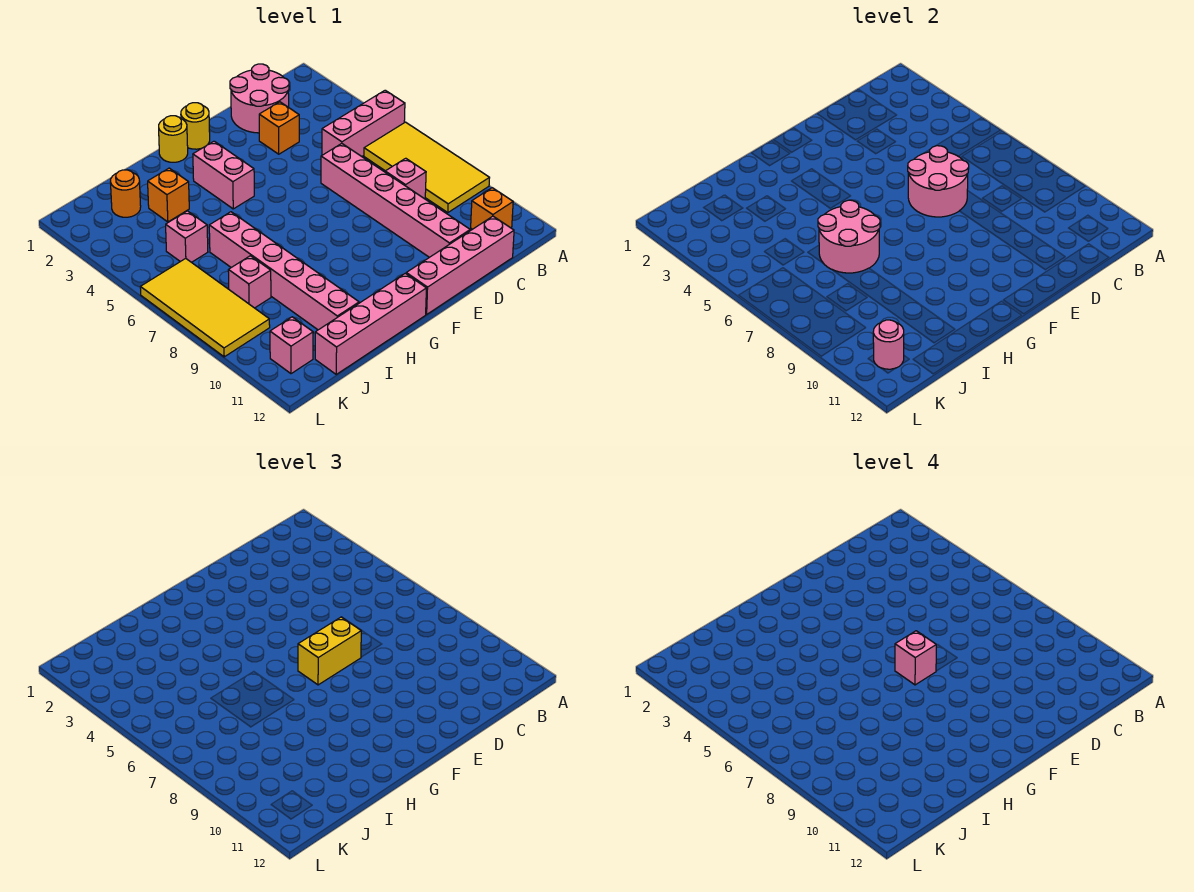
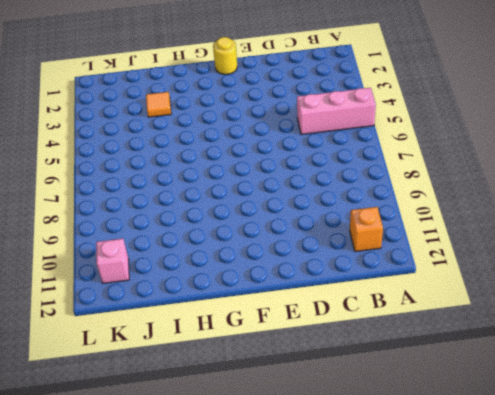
orange 1x1 tile [146,92,171,117] -> orange 1x1 brick [148,168,189,222]
none -> yellow 2x4 tile [364,122,489,213]
none -> pink 2x2 round brick [230,64,289,133]
none -> pink 1x1 brick [385,158,426,199]

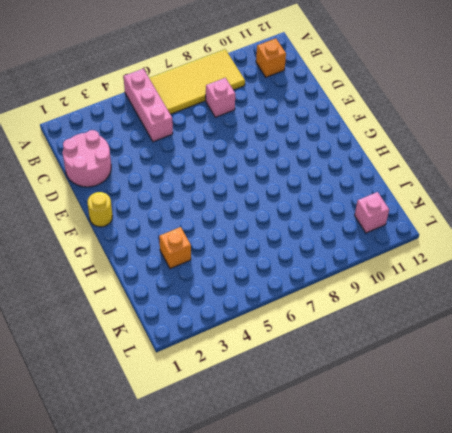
none -> pink 1x4 brick [406,216,514,314]
none -> orange 1x1 brick [259,102,299,154]
none -> pink 1x6 brick [321,143,470,257]

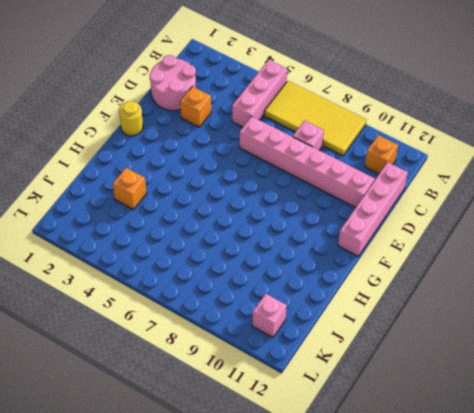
none -> yellow 1x1 round brick [159,116,188,162]
none -> pink 1x2 brick [193,141,254,209]
none -> pink 1x4 brick [315,273,426,374]

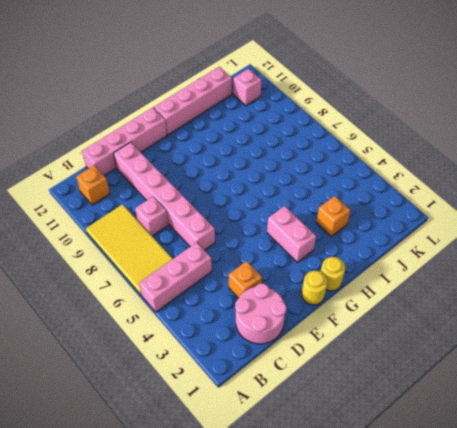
none -> pink 1x6 brick [209,212,359,330]
none -> orange 1x1 round brick [111,170,141,217]
none -> pink 1x1 brick [166,211,208,262]

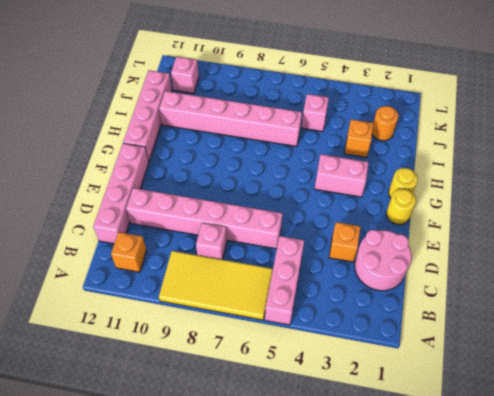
none -> pink 1x1 brick [228,256,271,308]
none -> yellow 2x4 tile [140,258,270,357]
none -> pink 2x2 round brick [908,146,969,217]

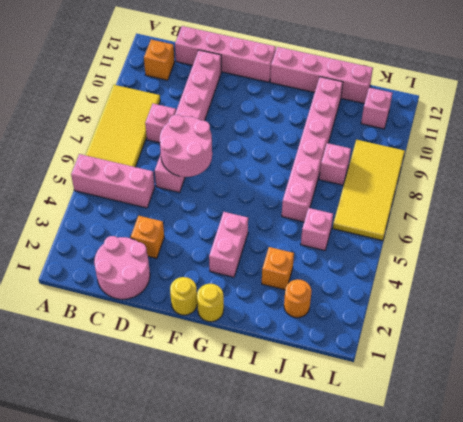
none -> pink 2x2 round brick [818,200,880,273]
none -> pink 1x1 round brick [873,320,904,369]
none -> yellow 1x2 brick [298,617,361,685]

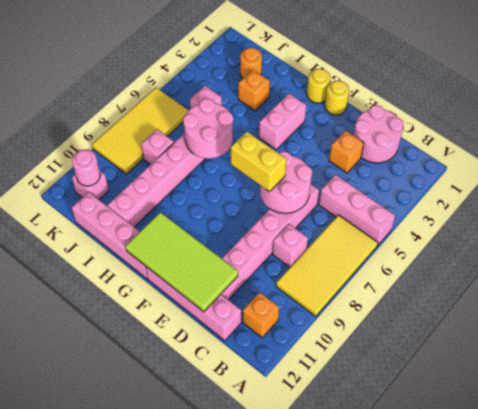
lime 2x4 tile [125,212,238,312] -> none
none -> pink 1x1 brick [895,631,936,685]

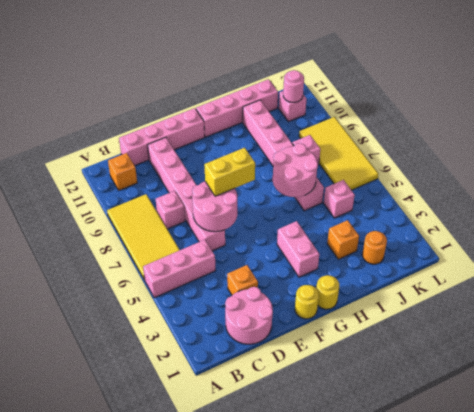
none -> pink 1x1 brick [895,631,936,685]

